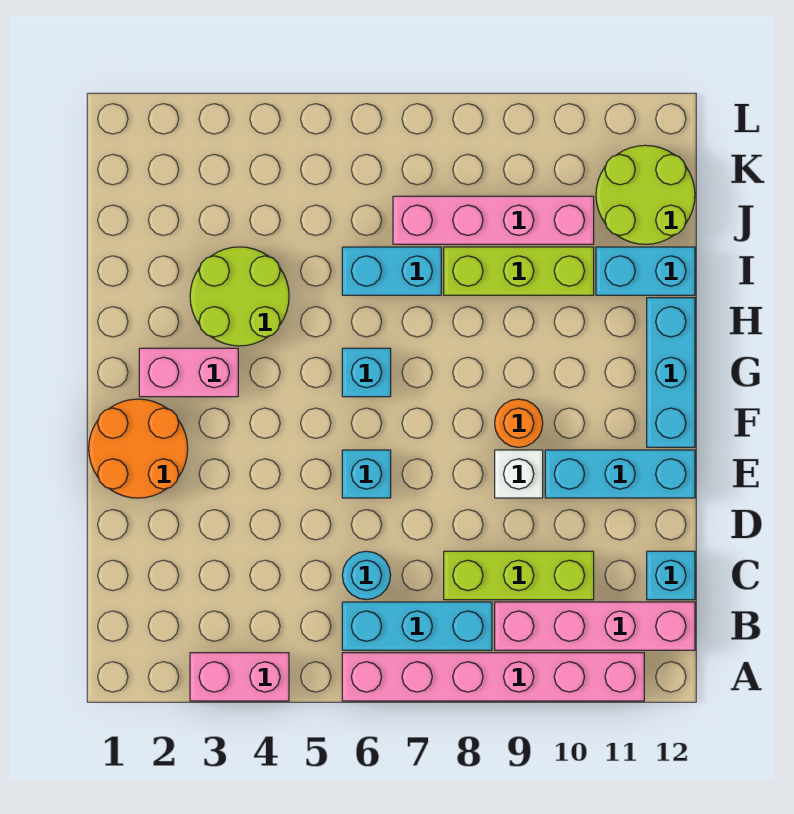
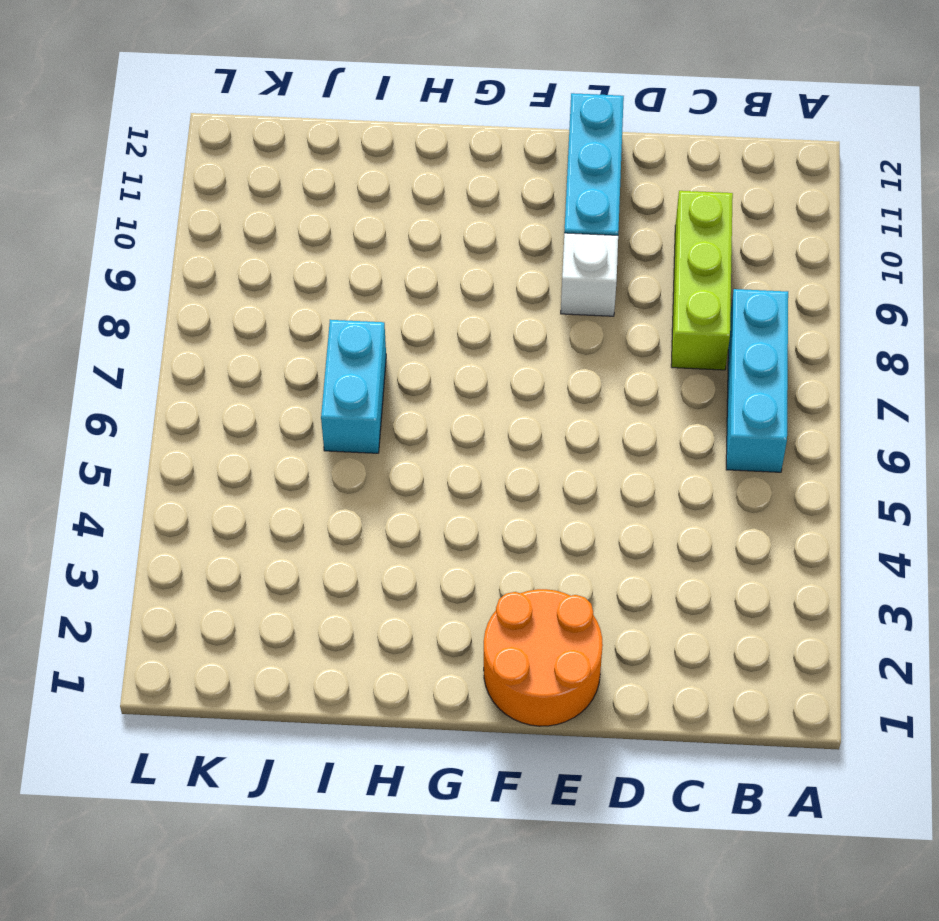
none -> pink 1x2 brick [190,653,289,701]
none -> pink 1x6 brick [342,653,644,701]
none -> pink 1x4 brick [495,602,695,650]

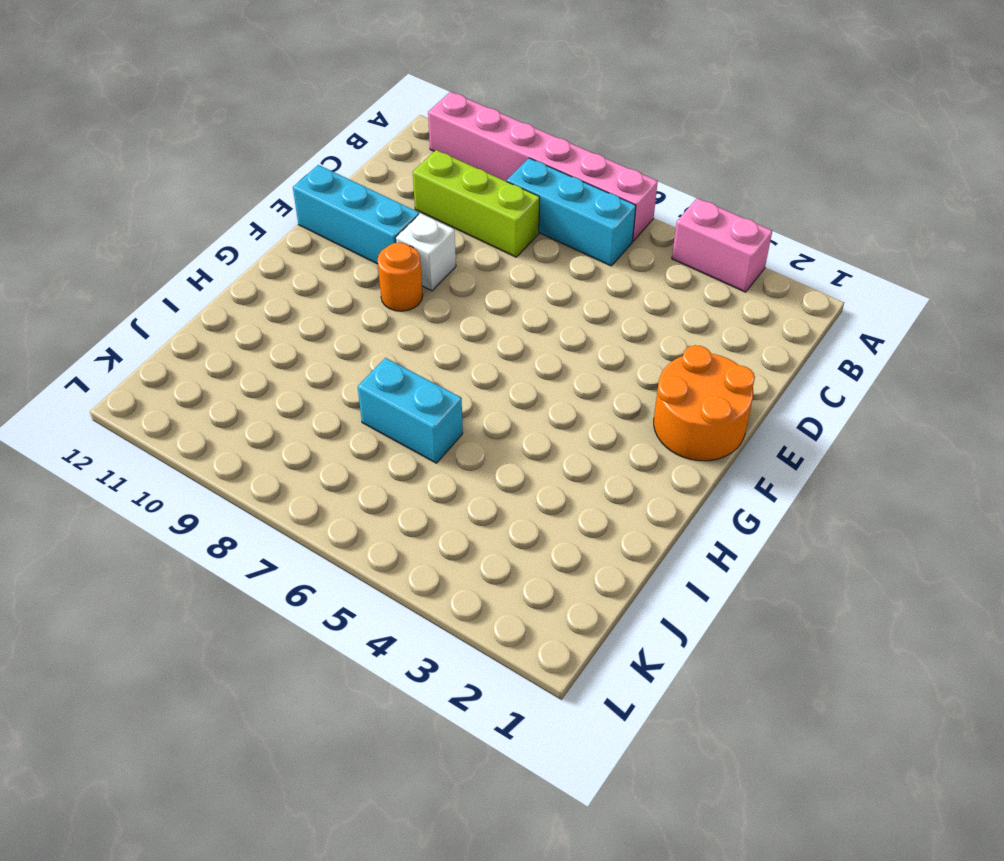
none -> pink 1x4 brick [495,602,695,650]
none -> cyan 1x1 round brick [342,551,391,600]
none -> cyan 1x1 brick [647,551,695,600]

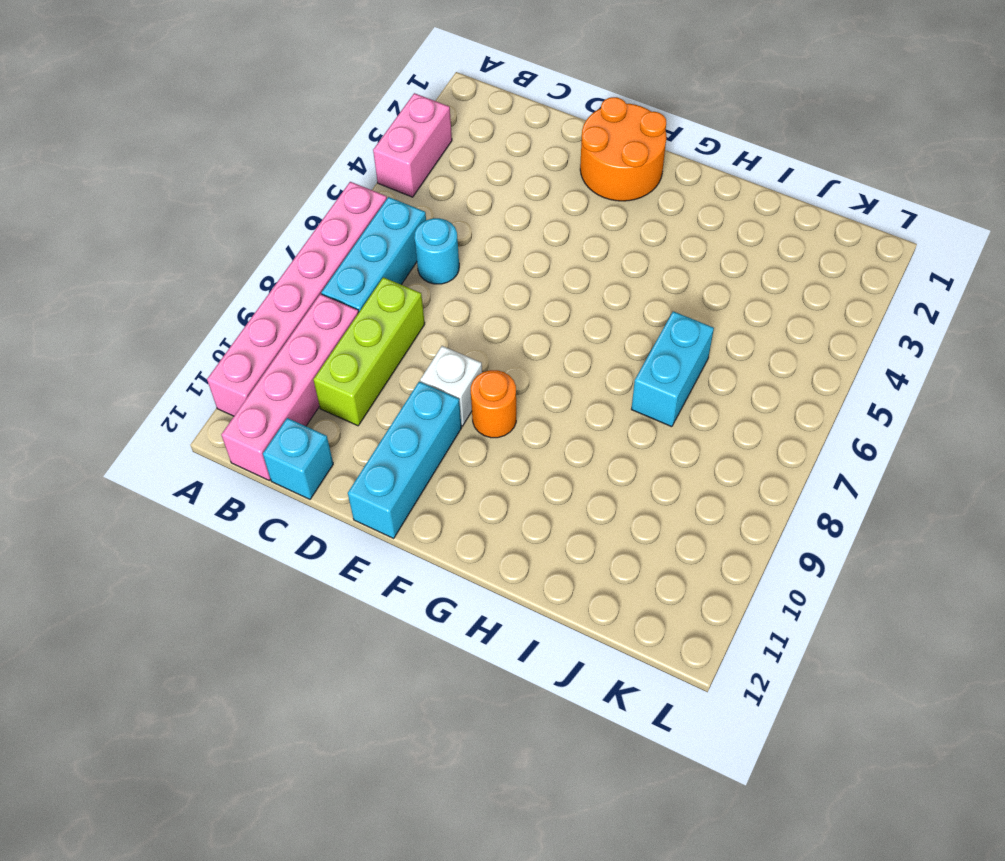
none -> cyan 1x1 brick [342,450,391,498]
none -> cyan 1x3 brick [647,298,695,447]
none -> pink 1x2 brick [139,348,238,397]

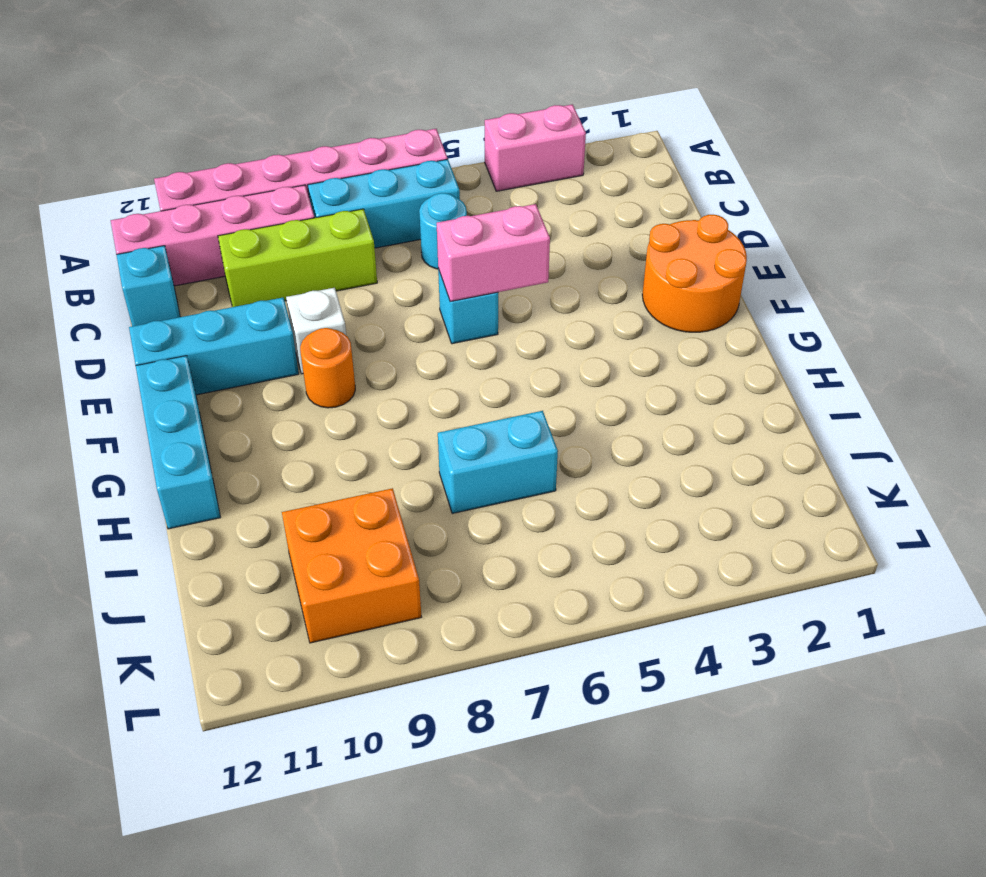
pink 1x2 brick [437,204,550,301] -> pink 1x2 brick moved to [139,348,238,397]
orange 2x2 brick [282,488,421,643] -> pink 1x4 brick [393,196,594,244]
none -> cyan 1x1 brick [342,348,391,397]
none -> lime 2x2 round brick [190,247,289,346]
none -> lime 1x3 brick [444,247,594,295]

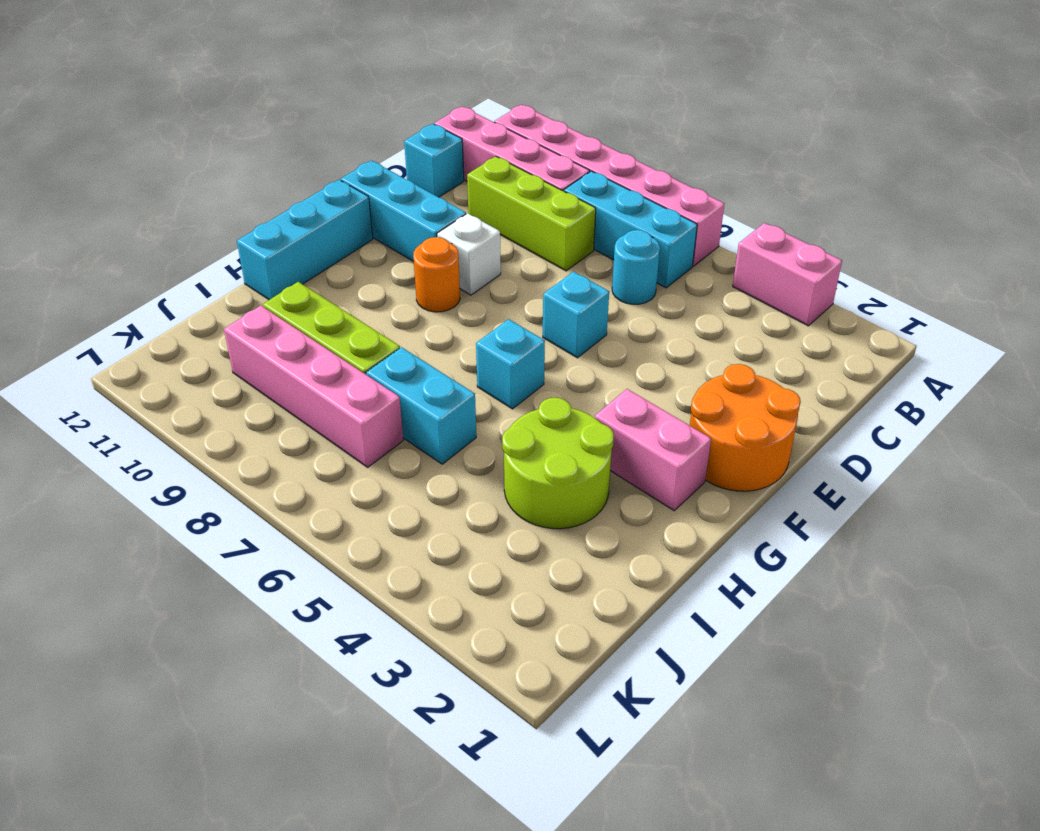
none -> cyan 1x2 brick [596,247,695,295]
none -> lime 2x2 round brick [596,145,695,244]

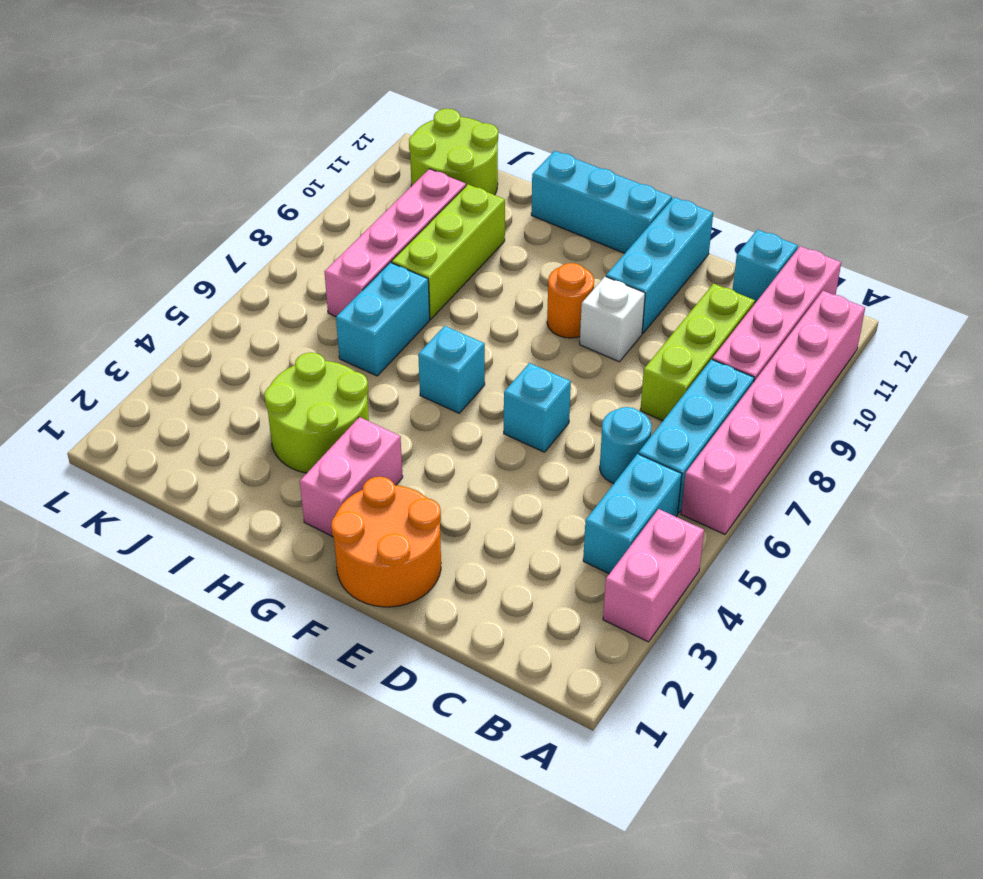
cyan 1x2 brick [583,454,682,574] -> cyan 1x2 brick moved to [596,247,695,295]

